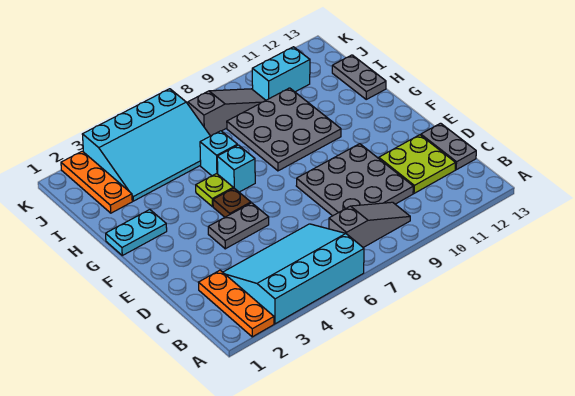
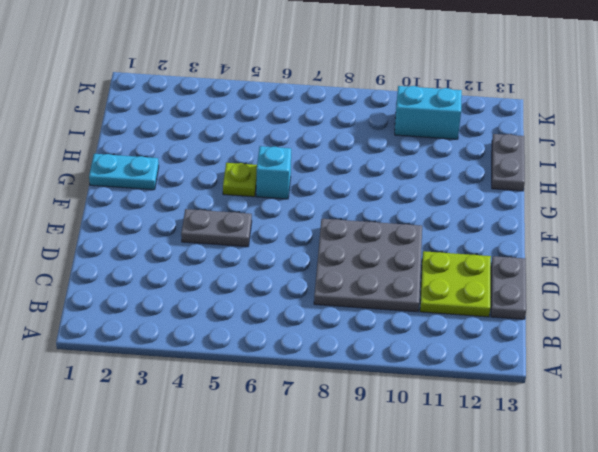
none -> orange 1x3 plate [198,270,274,337]
none -> cyan 3x4 slope [223,224,364,324]
none -> grey 1x3 slope [329,202,410,248]

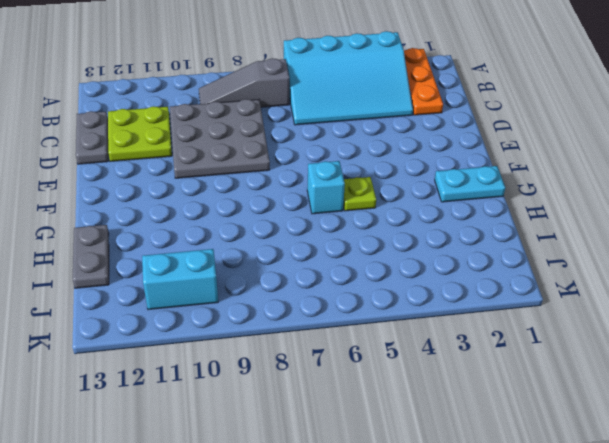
none -> grey 1x2 plate [208,203,269,249]
none -> brown 1x1 plate [213,188,251,217]
none -> grey 3x3 plate [227,88,341,171]

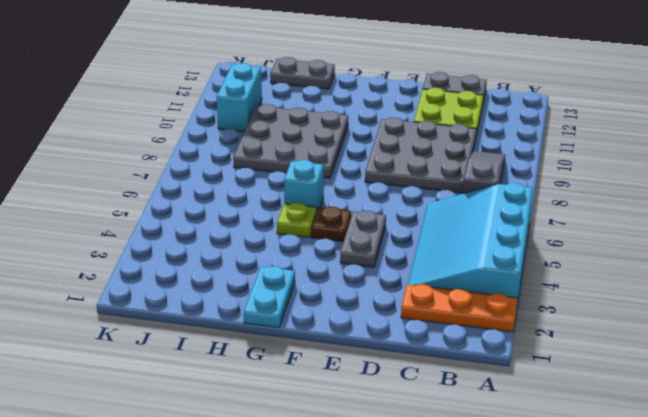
none -> cyan 1x1 brick [200,131,237,176]
none -> orange 1x3 plate [61,151,132,213]
none -> cyan 3x4 slope [82,89,210,201]

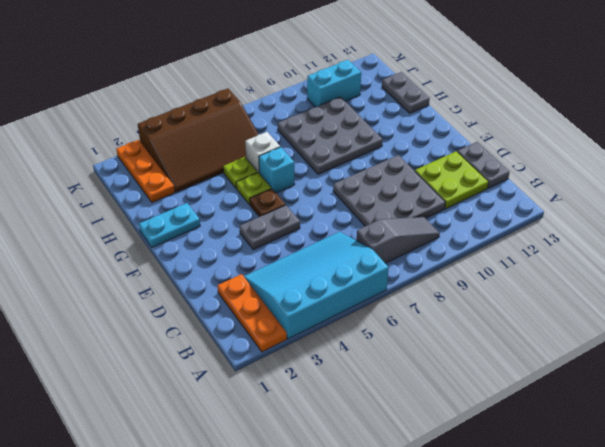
lime 1x1 plate [223,157,258,188] -> none
white 1x1 brick [245,132,280,174] -> cyan 1x1 brick [200,131,237,176]
brown 3x4 slope [138,89,259,192] -> cyan 3x4 slope [82,89,210,201]
none -> grey 1x3 slope [188,89,266,136]

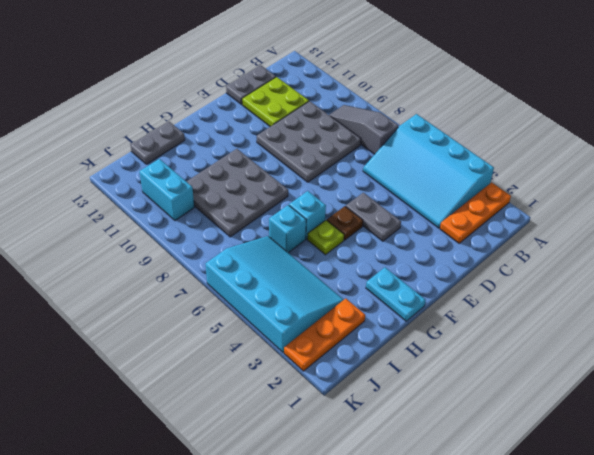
none -> grey 1x3 slope [188,89,266,136]

